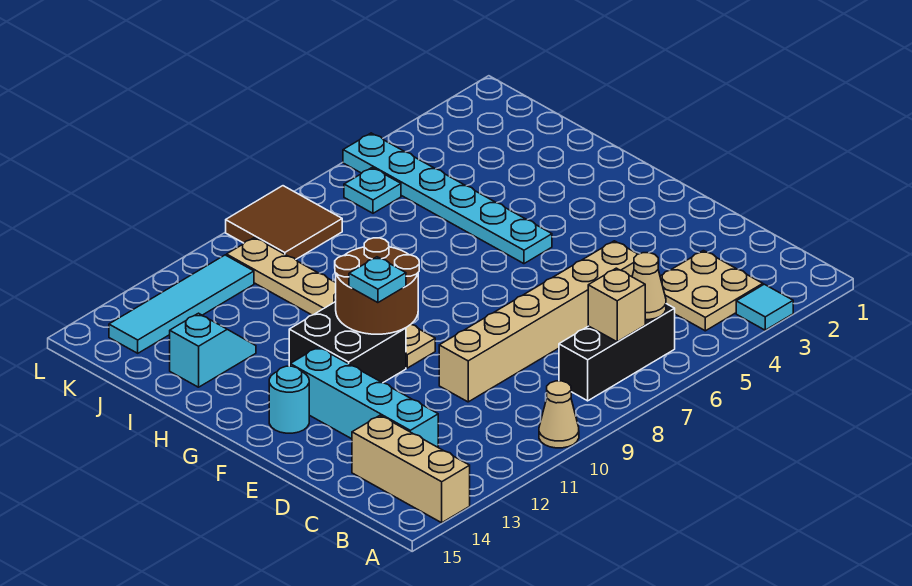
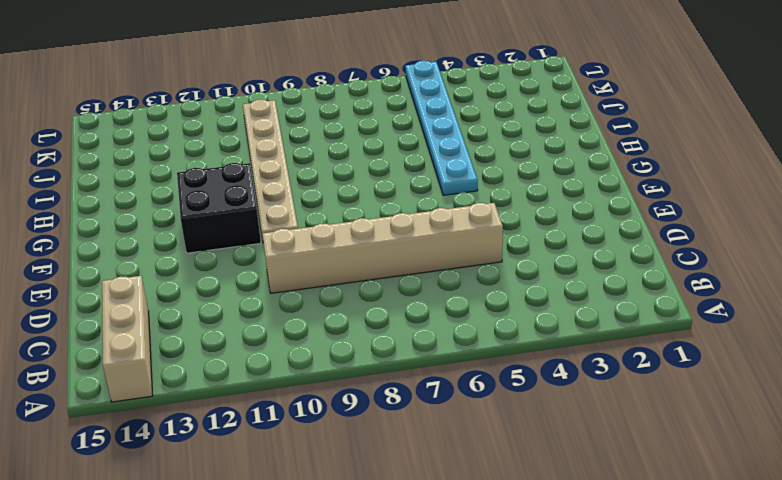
none -> cyan 1x1 tile [736,284,793,330]
none -> tan 1x1 cone [539,381,579,448]
none -> tan 2x2 plate [660,251,763,331]

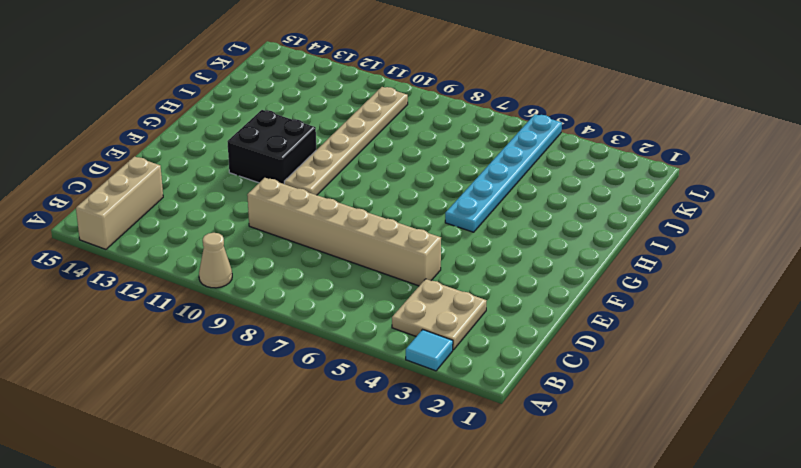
none -> black 1x3 brick [559,304,675,401]
none -> cyan 1x4 brick [290,347,438,447]
none -> cyan 1x1 round brick [269,366,309,433]

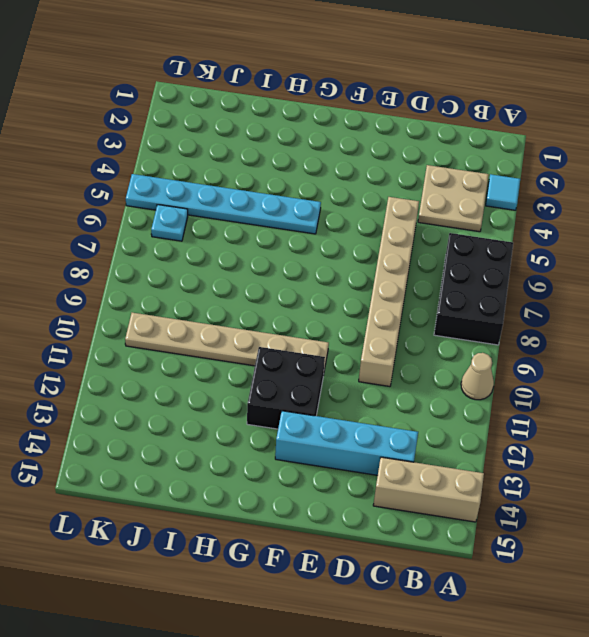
black 2x3 brick [434,233,513,345] -> black 1x3 brick [559,304,675,401]
none -> cyan 1x1 round brick [269,366,309,433]
none -> cyan 1x2 slope [170,313,256,387]
none -> brown 2x2 tile [226,186,342,259]

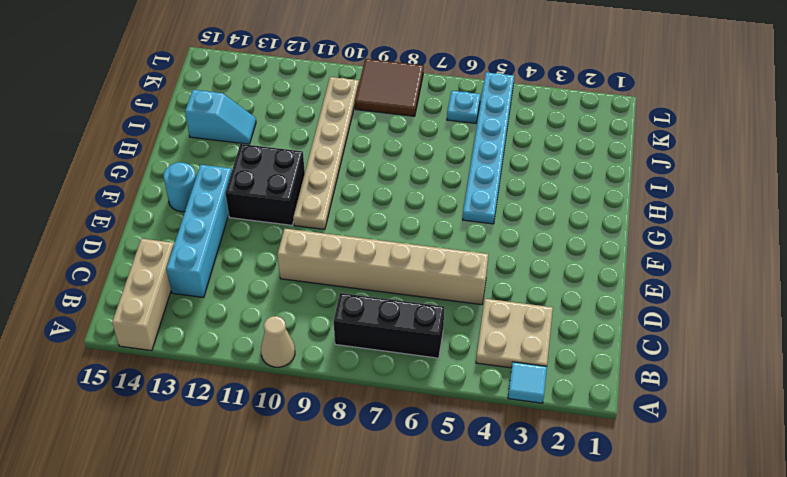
none -> cyan 1x4 tile [109,255,254,353]
none -> tan 1x1 cone [632,253,666,320]
none -> tan 1x1 brick [588,268,645,342]

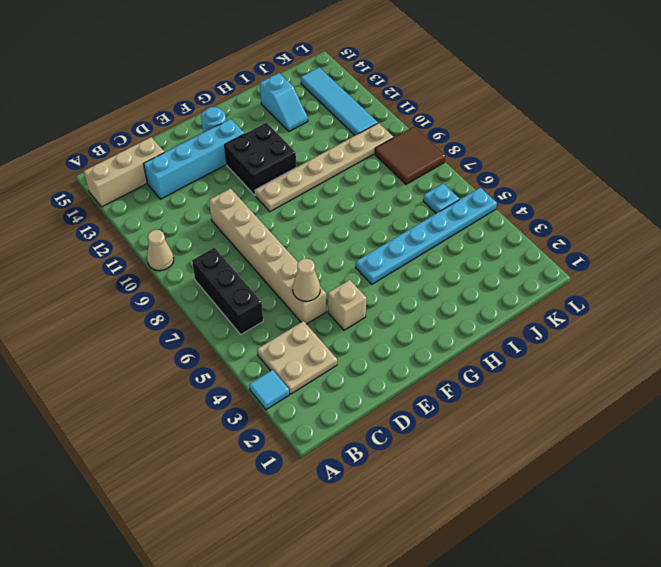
tan 1x1 cone [293,259,320,301] -> tan 1x1 cone moved to [632,253,666,320]
tan 1x1 brick [328,280,366,330] -> tan 1x1 brick moved to [588,268,645,342]
none -> brown 2x2 round brick [335,238,419,334]
none -> cyan 1x1 plate [349,257,406,303]

